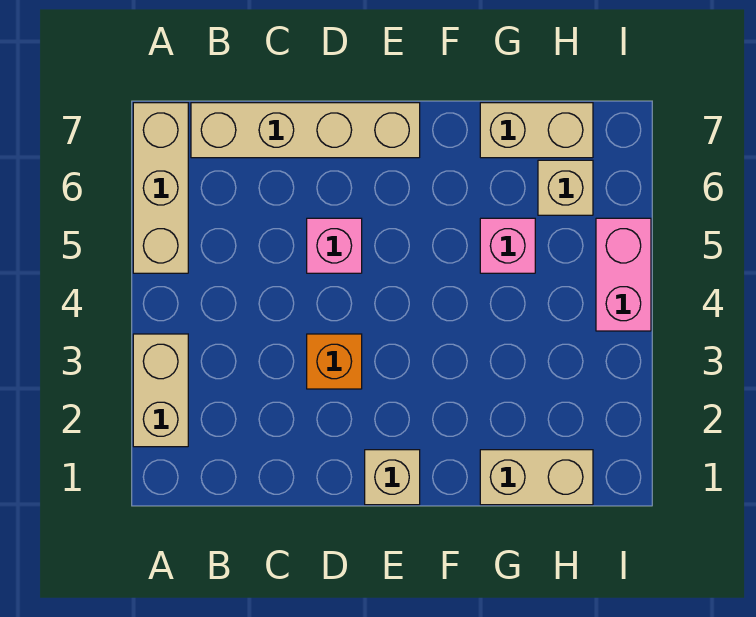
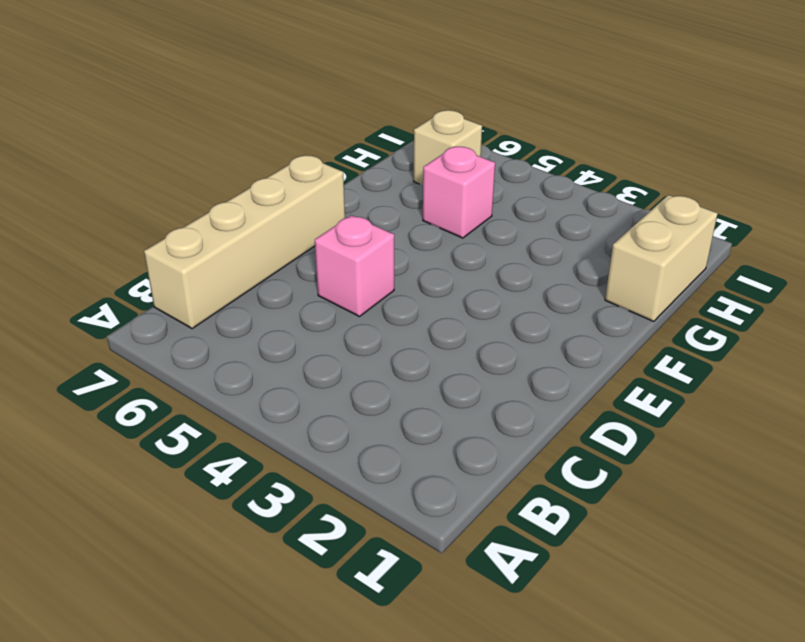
none -> tan 1x2 brick [133,334,188,447]
none -> tan 1x3 brick [133,103,188,273]

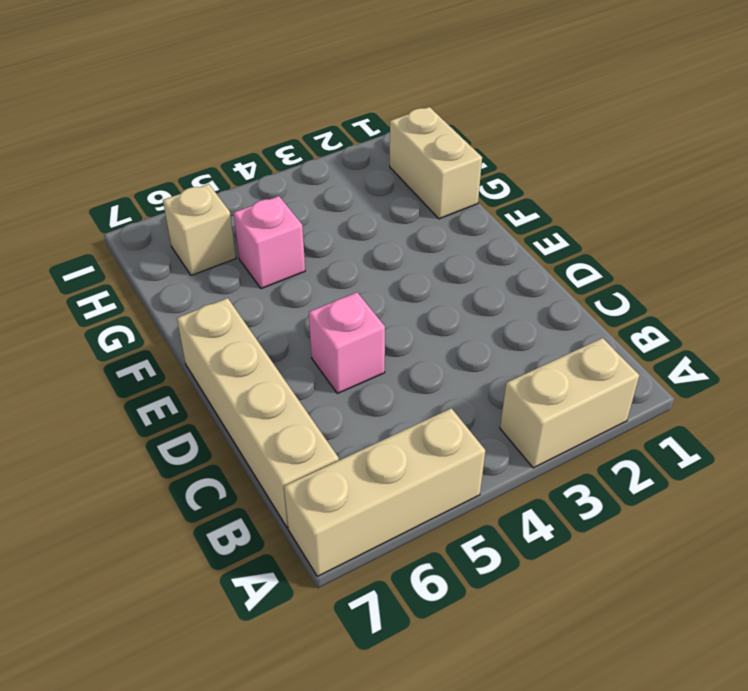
none -> orange 1x1 brick [307,334,362,389]
none -> tan 1x1 brick [365,450,420,505]

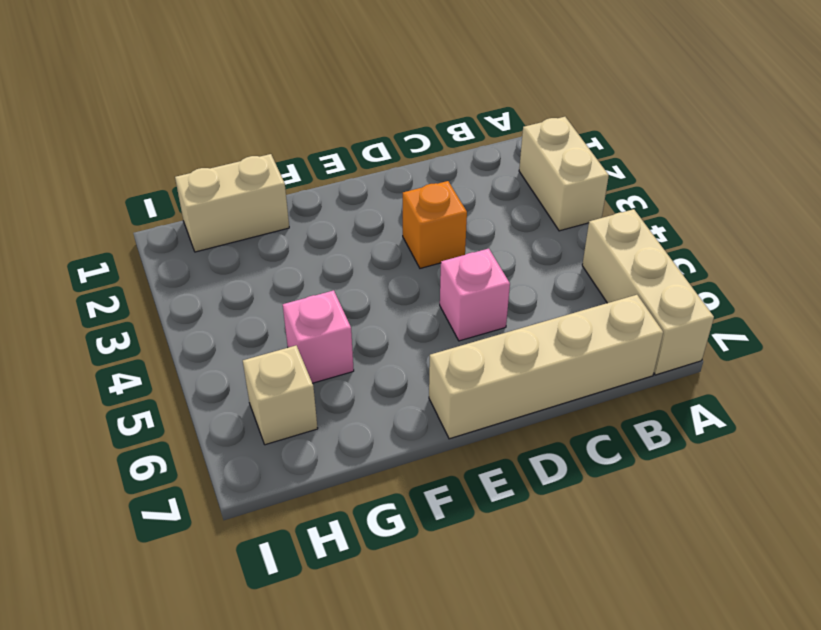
none -> tan 1x1 brick [365,450,420,505]
none -> tan 1x2 brick [480,103,593,158]

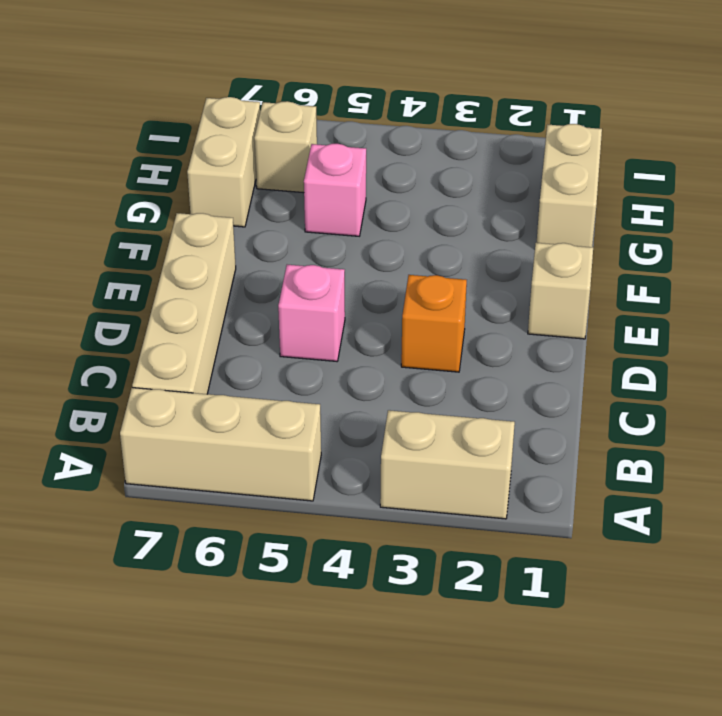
none -> pink 1x2 brick [596,218,651,331]

